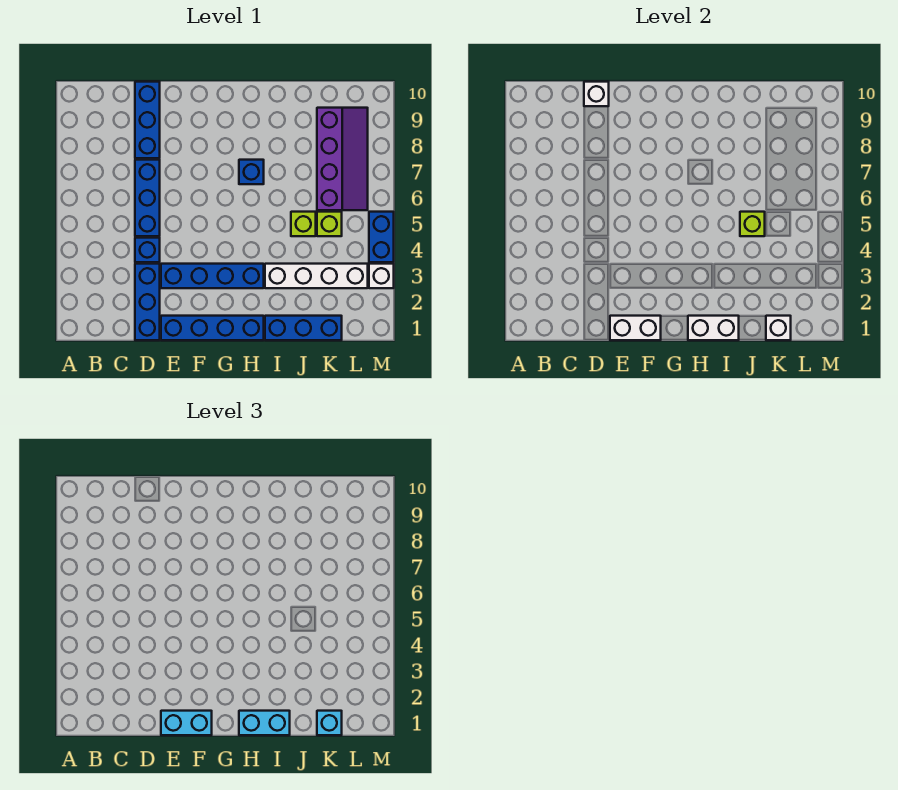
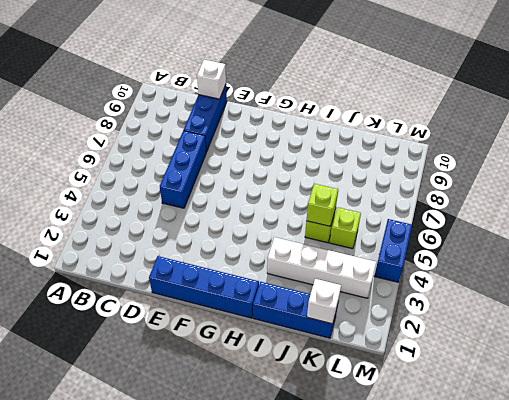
none -> blue 1x3 brick [135,264,160,340]
none -> blue 1x1 brick [135,238,160,262]
none -> blue 1x4 brick [161,264,264,288]

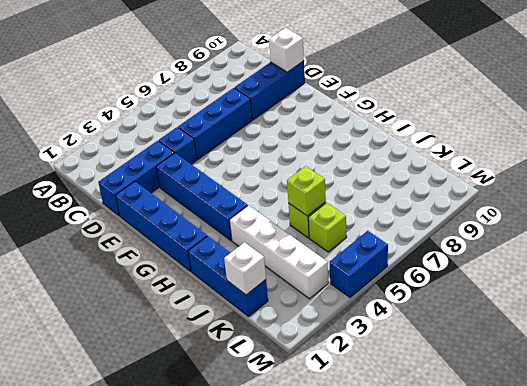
none -> blue 1x1 brick [239,160,264,184]
none -> purple 2x4 slope [317,108,368,210]
none -> white 1x1 brick [369,264,394,288]

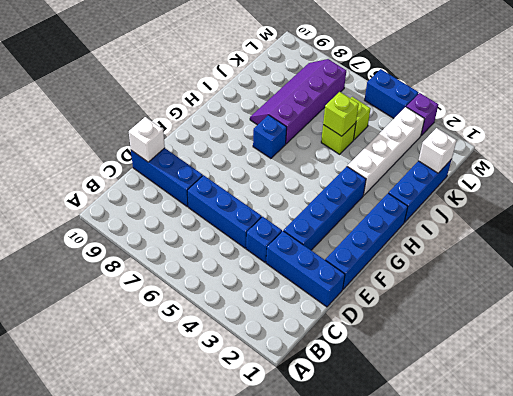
purple 2x4 slope [250,59,346,144] -> purple 2x4 slope turned to [317,108,368,210]
purple 1x1 brick [406,93,438,135] -> white 1x1 brick [369,264,394,288]
none -> white 1x2 brick [610,316,661,340]
none -> white 1x2 brick [688,316,739,340]
none -> cyan 1x2 brick [161,711,212,735]

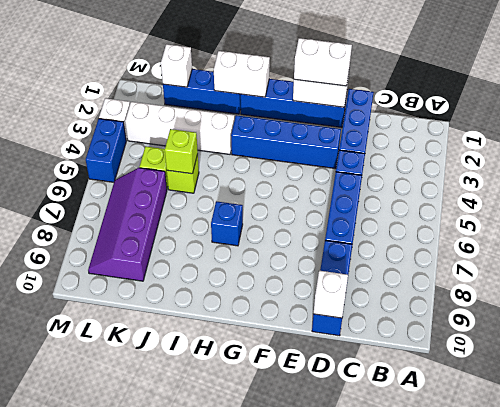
white 1x2 brick [294,38,352,86] -> cyan 1x2 brick [161,711,212,735]
none -> cyan 1x2 brick [239,711,290,735]
none -> cyan 1x1 brick [317,711,342,735]

